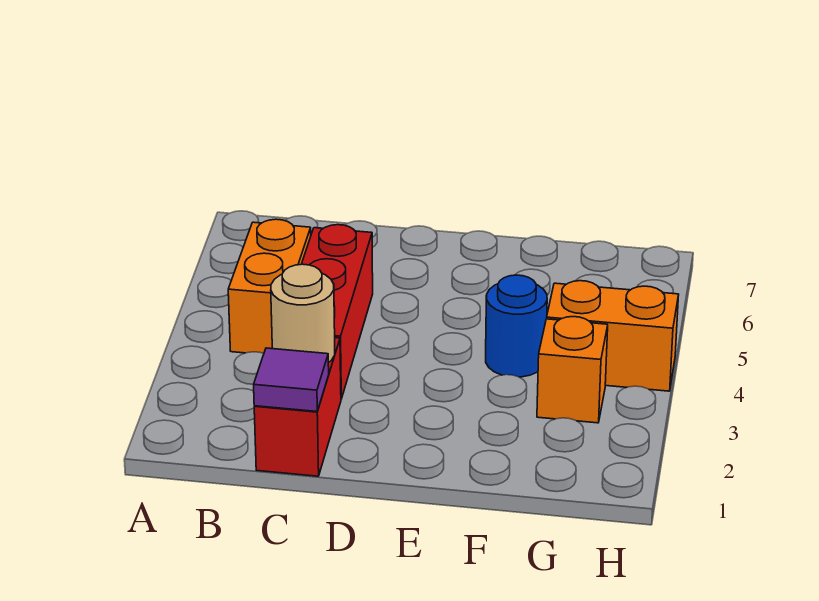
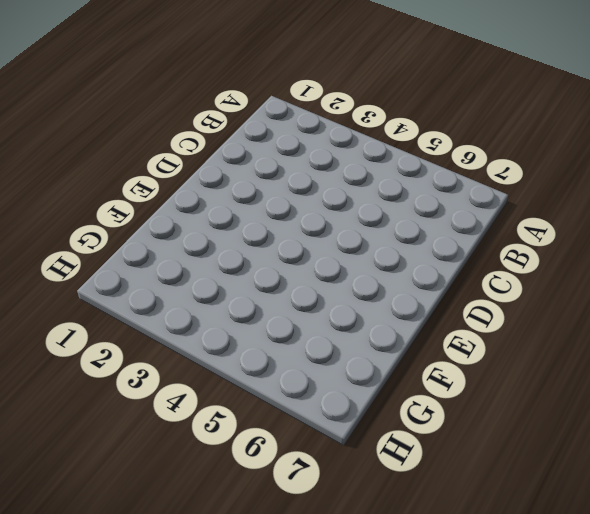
none -> orange 1x2 brick [228,219,311,353]
none -> red 1x2 brick [254,338,341,476]

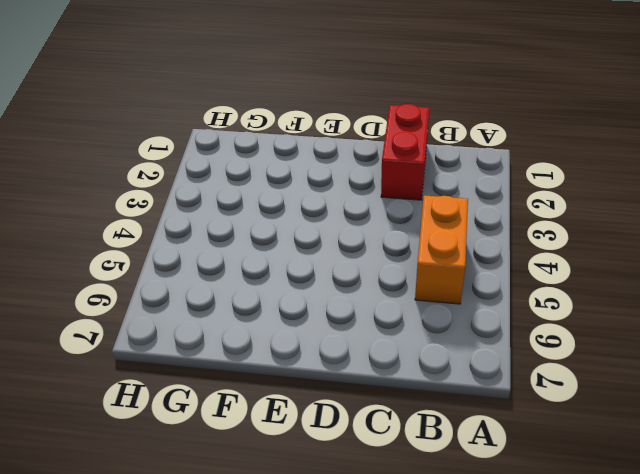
none -> red 1x3 brick [302,225,373,399]
none -> blue 1x1 round brick [486,275,547,377]

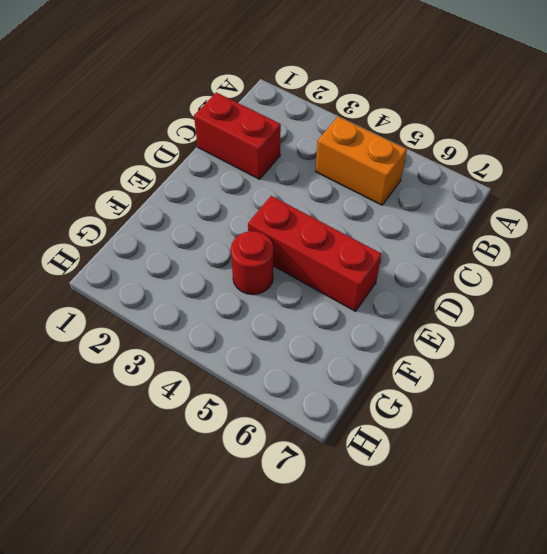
red 1x3 brick [248,196,382,311] -> red 1x3 brick moved to [302,225,373,399]
red 1x1 round brick [231,231,273,295] -> blue 1x1 round brick [486,275,547,377]
none -> orange 1x1 brick [537,317,608,423]
none -> orange 1x2 brick [547,281,679,391]

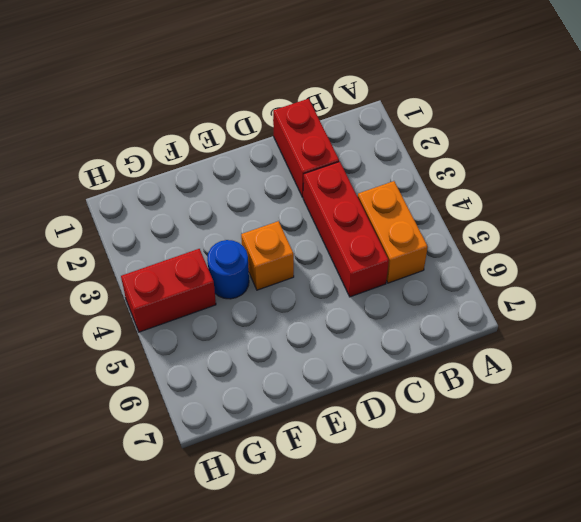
orange 1x1 brick [241,221,294,290] -> orange 1x1 brick moved to [537,317,608,423]
red 1x2 brick [121,249,216,332] -> orange 1x2 brick [547,281,679,391]
none -> purple 1x1 tile [254,348,329,412]
none -> tan 1x1 round brick [271,264,335,363]

